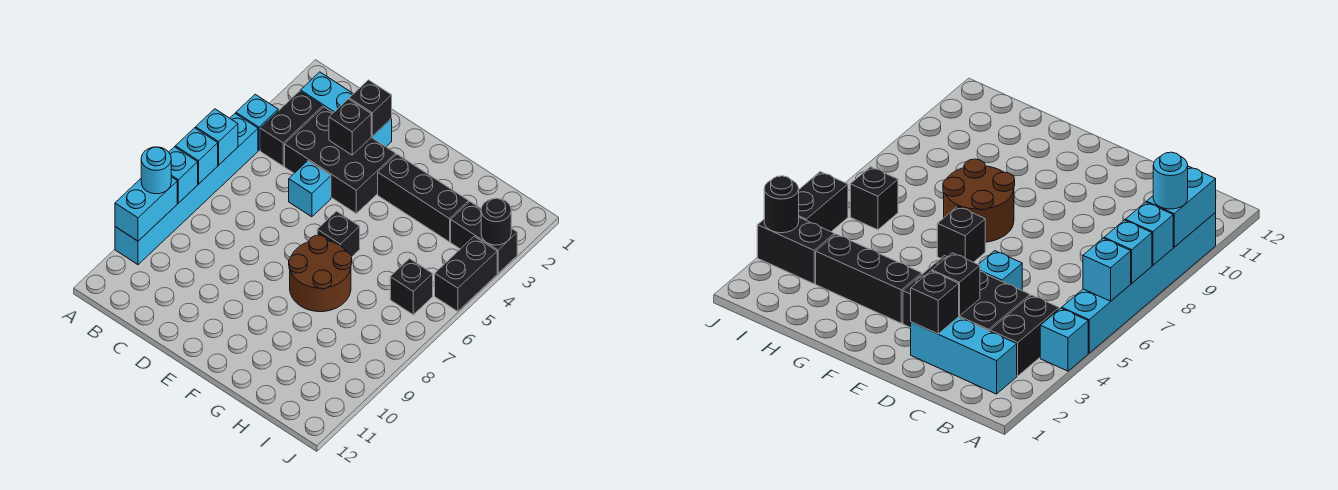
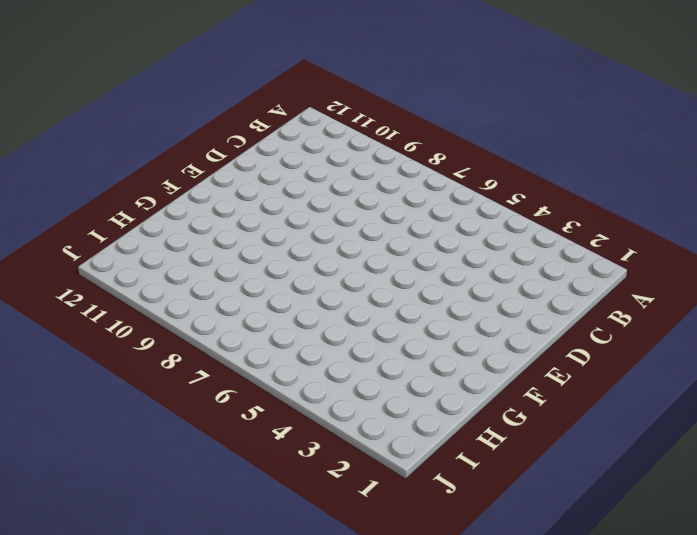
none -> cyan 1x1 brick [236,94,278,150]
none -> cyan 1x6 brick [115,114,258,265]
none -> cyan 1x3 brick [301,72,392,147]

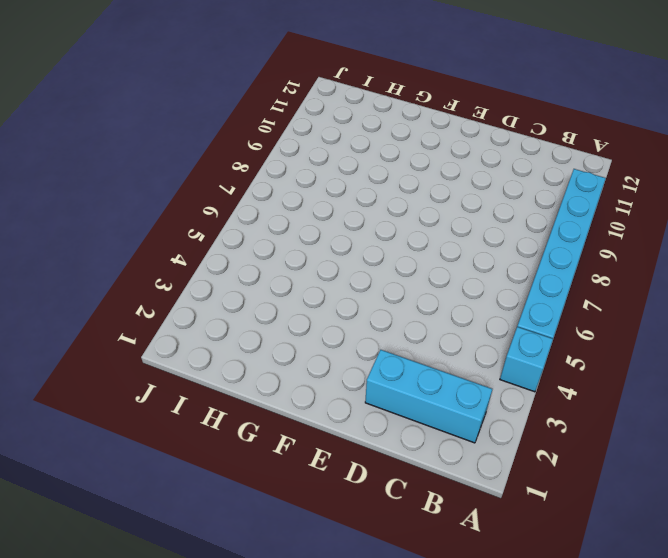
none -> black 1x2 brick [260,91,323,166]
none -> black 2x3 brick [285,107,396,213]
none -> cyan 1x1 brick [289,161,331,217]

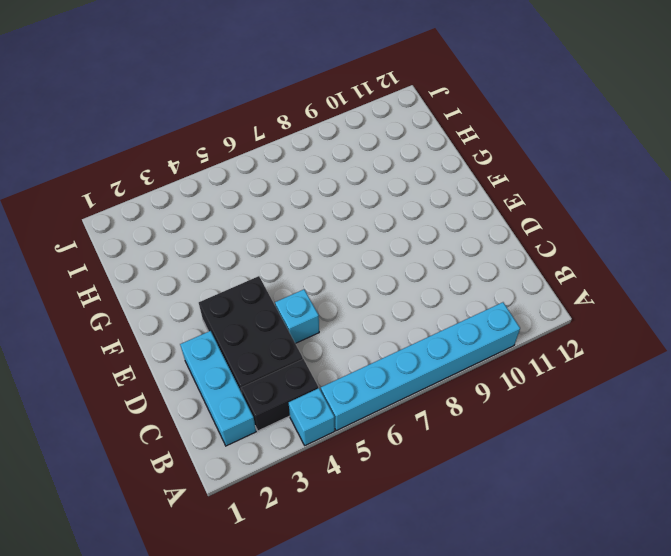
none -> black 1x3 brick [378,154,469,242]
none -> black 1x1 brick [317,211,360,256]
none -> brown 2x2 round brick [289,235,352,312]

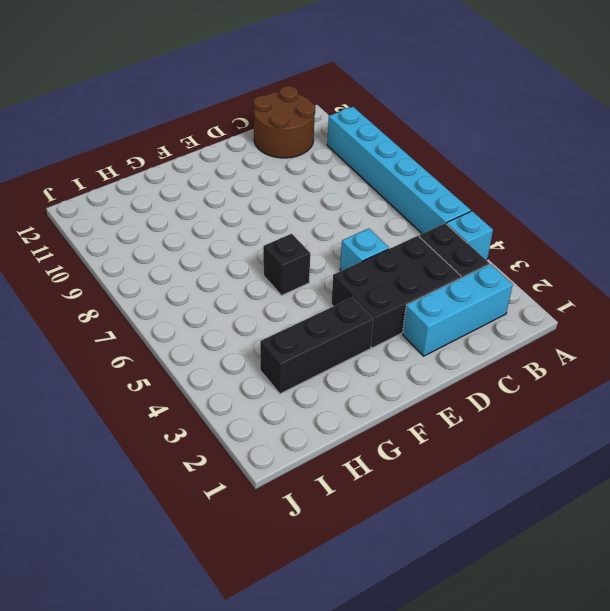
brown 2x2 round brick [253,86,315,158] -> brown 2x2 round brick moved to [289,235,352,312]
none -> black 1x2 brick [451,202,517,273]
none -> black 1x1 brick [390,259,433,315]
none -> black 1x2 brick [435,236,497,311]

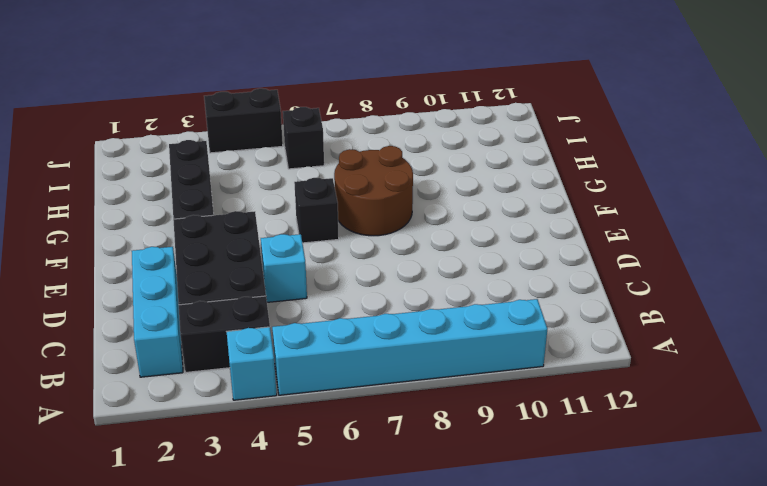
none -> black 1x2 brick [451,202,517,273]
none -> cyan 1x1 brick [196,109,238,165]
none -> cyan 1x1 brick [175,128,218,184]

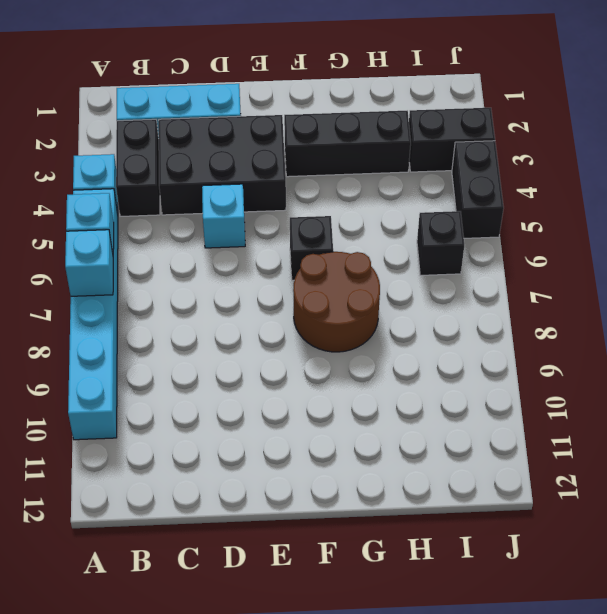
none -> cyan 1x1 brick [169,147,198,203]
none -> cyan 1x2 brick [115,177,177,241]
none -> black 1x1 brick [349,80,392,136]

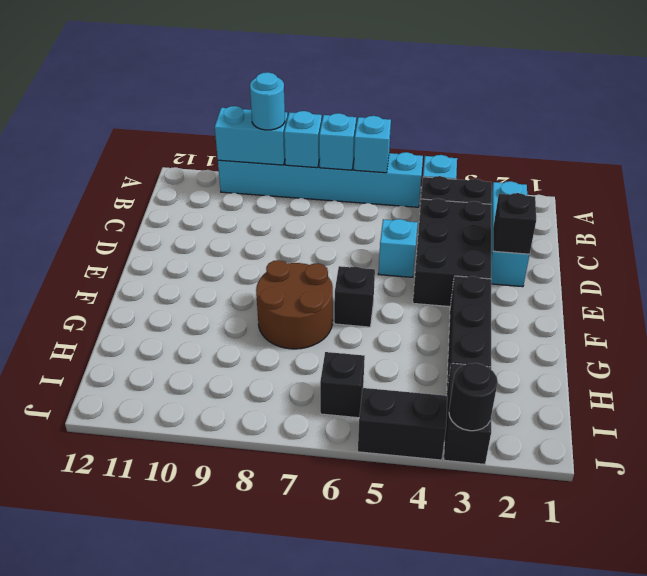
none -> black 1x1 brick [329,99,371,155]

